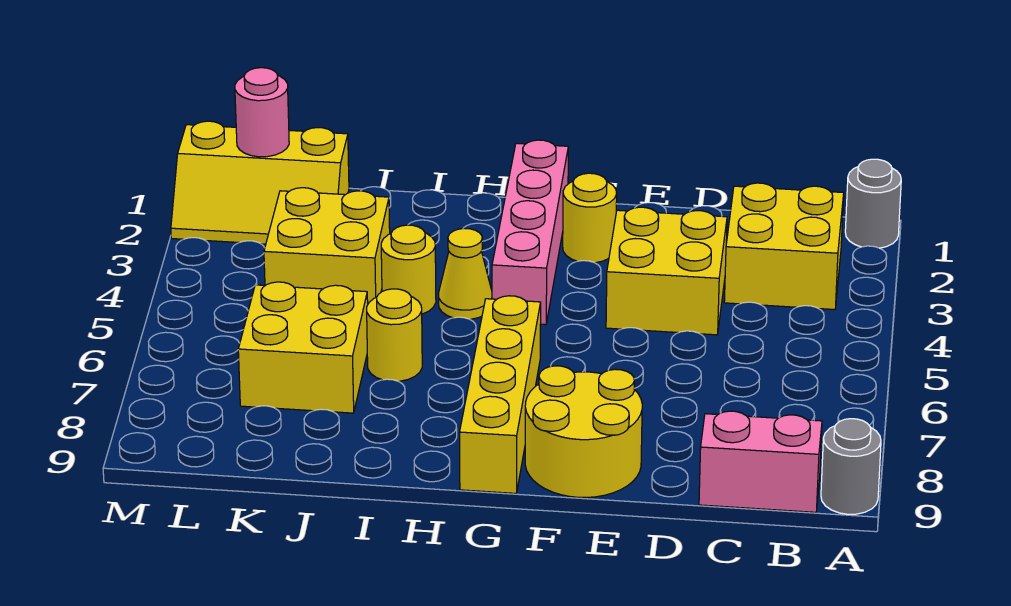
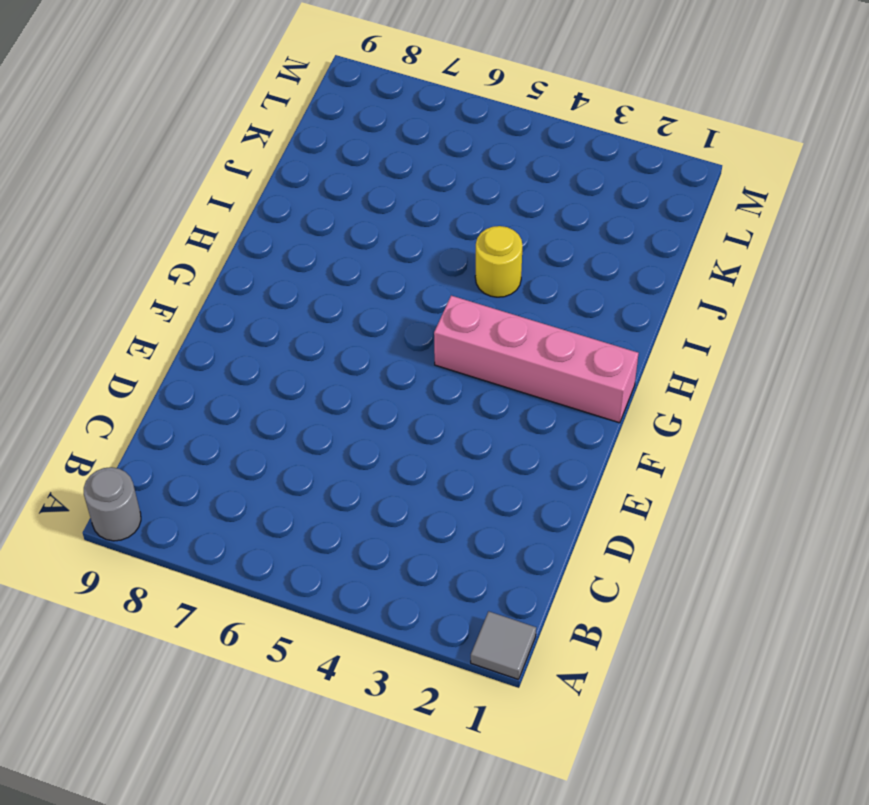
grey 1x1 tile [471,611,536,680] -> grey 1x1 round brick [845,159,901,248]
none -> yellow 2x2 brick [724,183,844,310]
none -> pink 1x2 brick [699,411,822,512]
none -> yellow 2x2 brick [606,207,727,335]

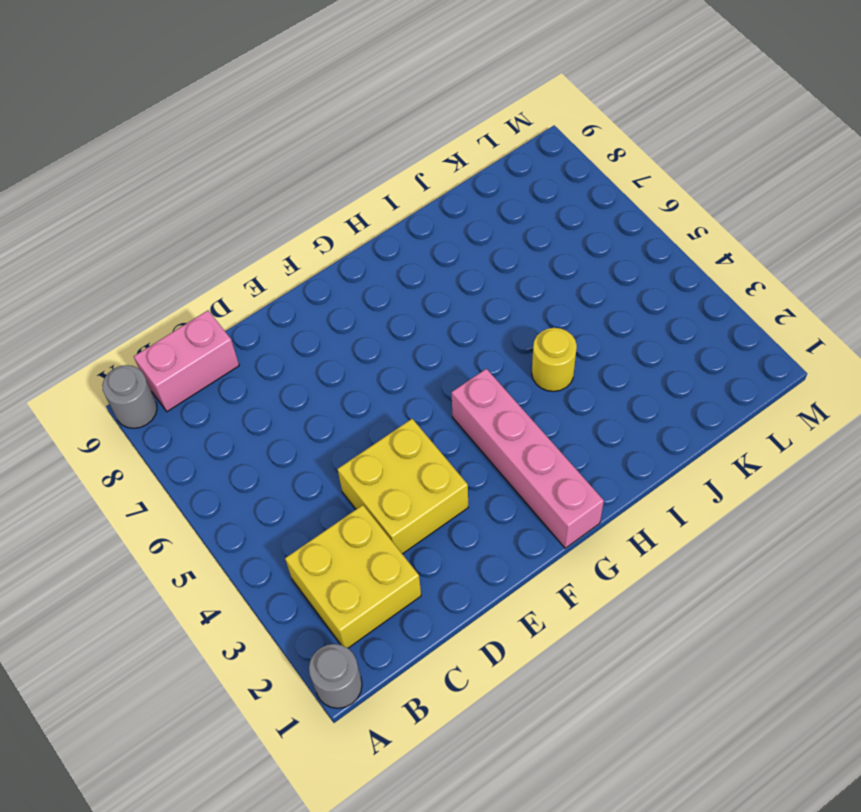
none -> yellow 2x2 round brick [525,366,642,498]
none -> yellow 1x1 round brick [563,173,617,263]
none -> yellow 1x4 brick [460,296,541,493]

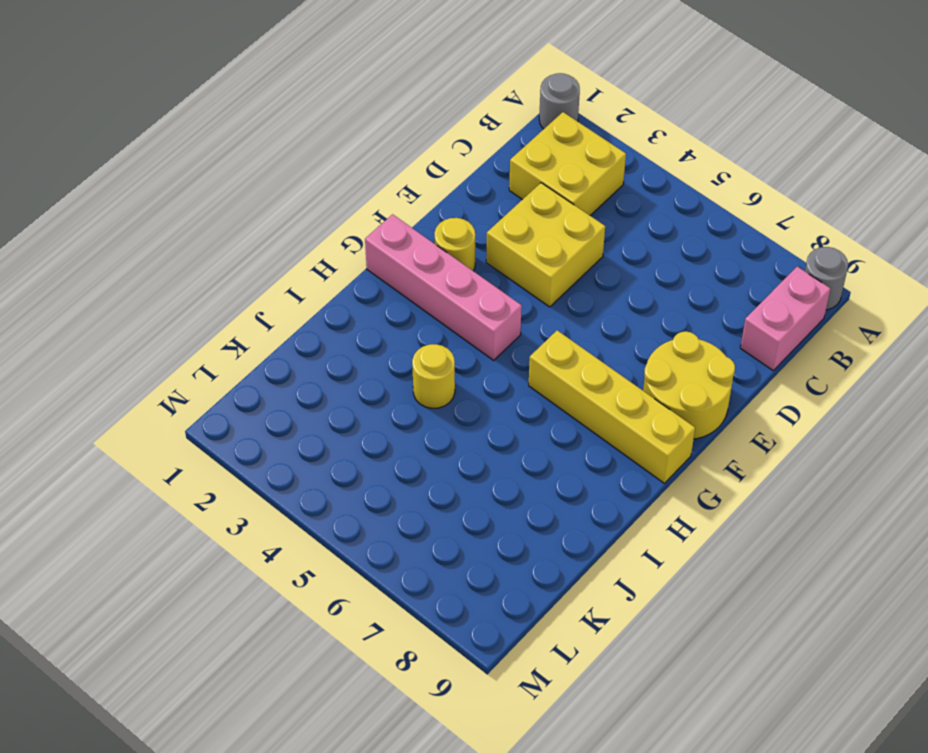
none -> yellow 1x1 cone [439,228,492,319]
none -> yellow 1x1 round brick [367,289,422,381]
none -> yellow 2x2 brick [264,188,390,304]

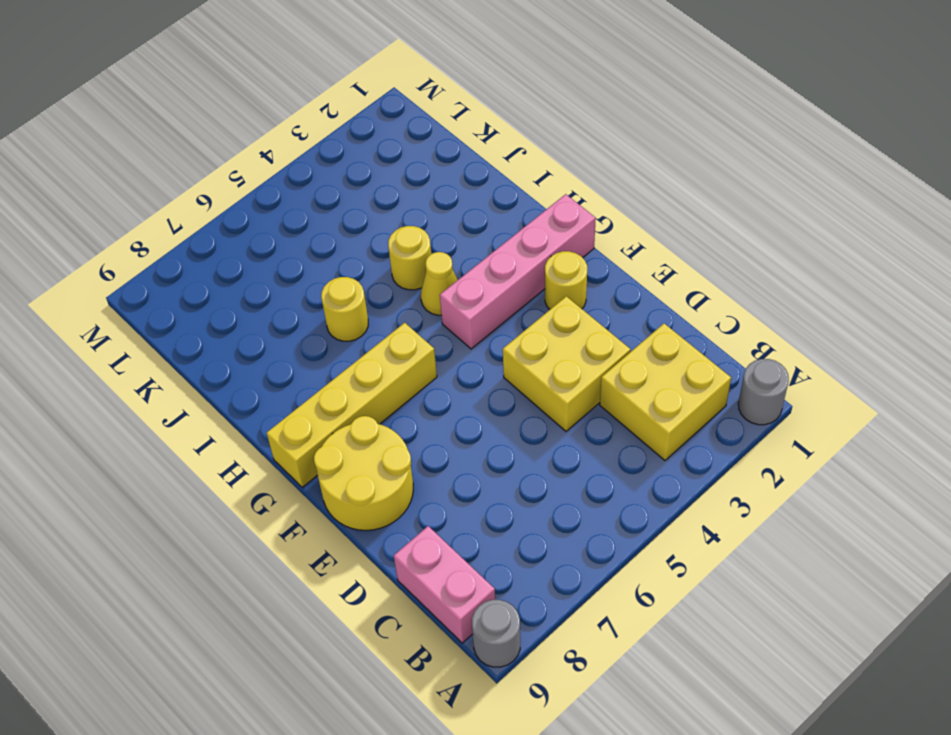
none -> yellow 2x2 brick [264,188,390,304]
none -> yellow 2x2 brick [238,282,368,413]
none -> yellow 2x3 slope [171,121,349,244]

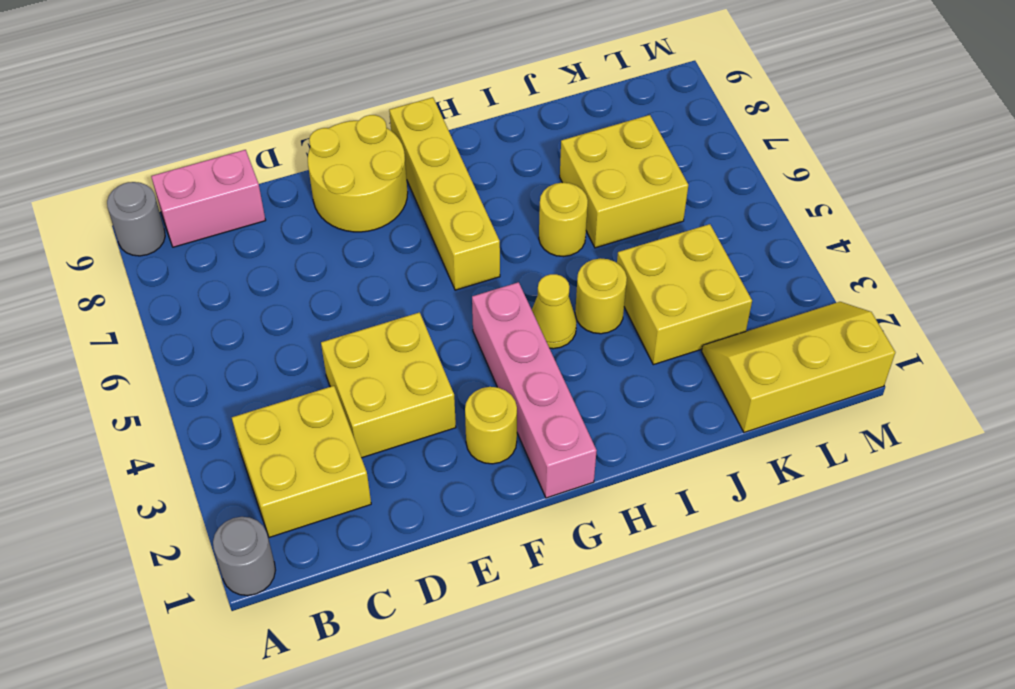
none -> pink 1x1 round brick [235,68,289,157]

